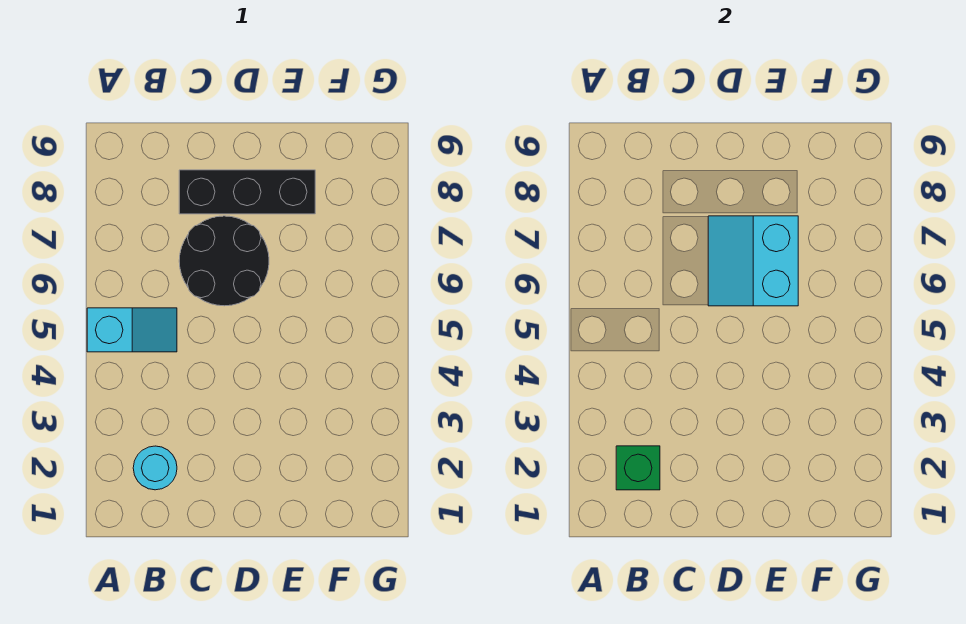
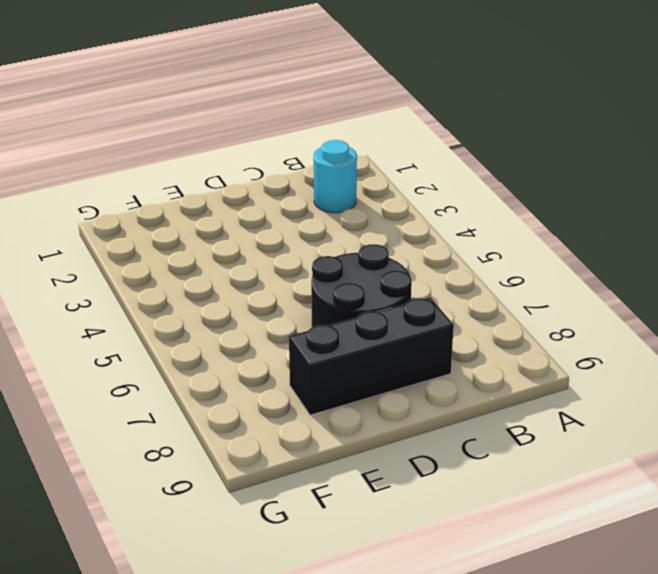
none -> cyan 1x2 slope [87,308,177,352]
none -> green 1x1 brick [616,446,660,490]

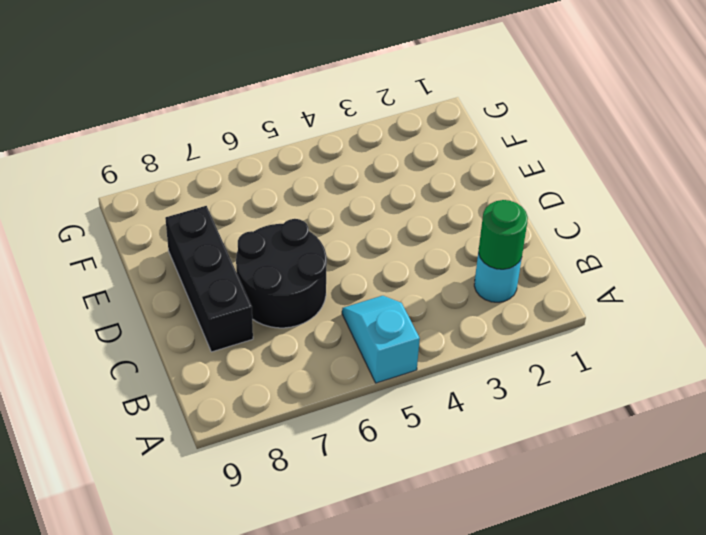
green 1x1 round brick [479,200,528,269] -> green 1x1 brick [616,446,660,490]
none -> cyan 2x2 slope [708,216,798,306]

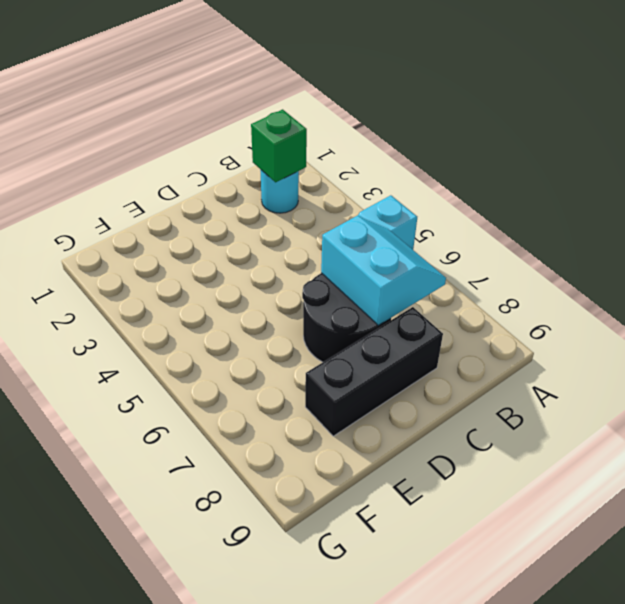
cyan 2x2 slope [321,216,446,325] -> cyan 2x2 slope moved to [708,216,798,306]

